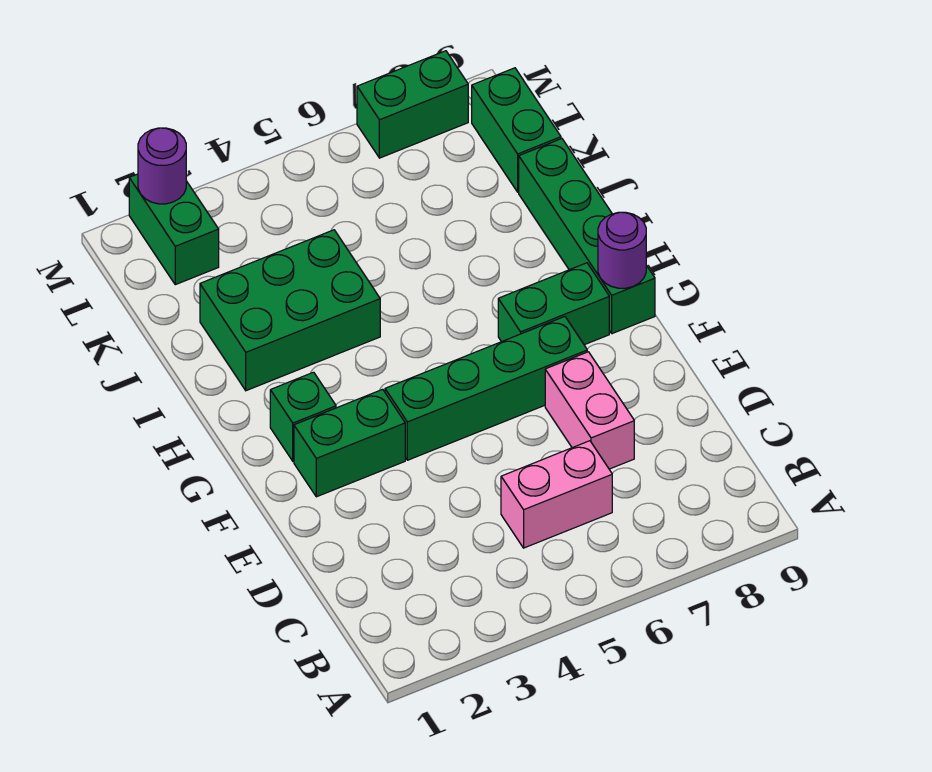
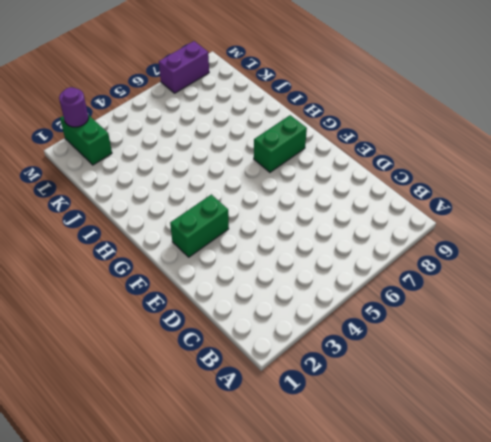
purple 1x2 brick [159,41,209,93] -> green 1x2 brick [357,51,468,158]
none -> pink 1x2 brick [501,441,612,548]
none -> pink 1x2 brick [545,352,634,469]
none -> green 1x4 brick [385,317,587,460]

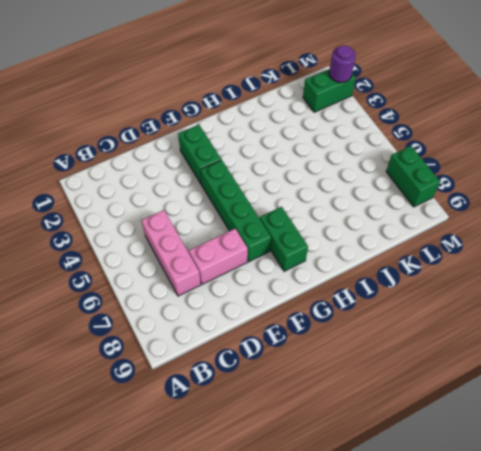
pink 1x3 brick [141,210,201,296] -> pink 1x2 brick [501,441,612,548]
none -> green 1x1 brick [270,372,336,461]
none -> green 1x4 brick [519,139,655,334]
none -> green 2x3 brick [200,230,380,391]

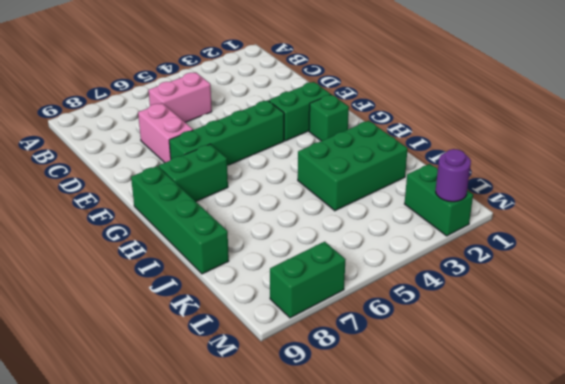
none -> green 1x2 brick [472,68,561,192]
none -> purple 1x1 round brick [598,212,646,288]

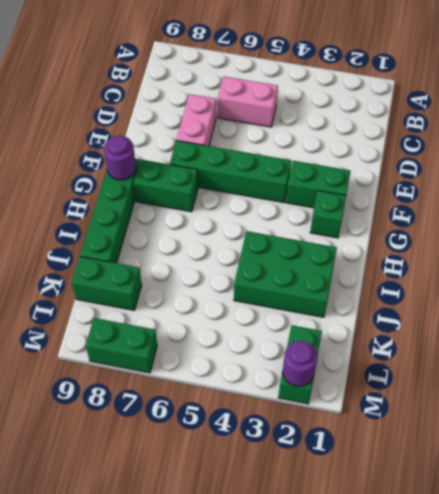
green 1x2 brick [72,257,142,310] -> green 1x2 brick turned to [472,68,561,192]

